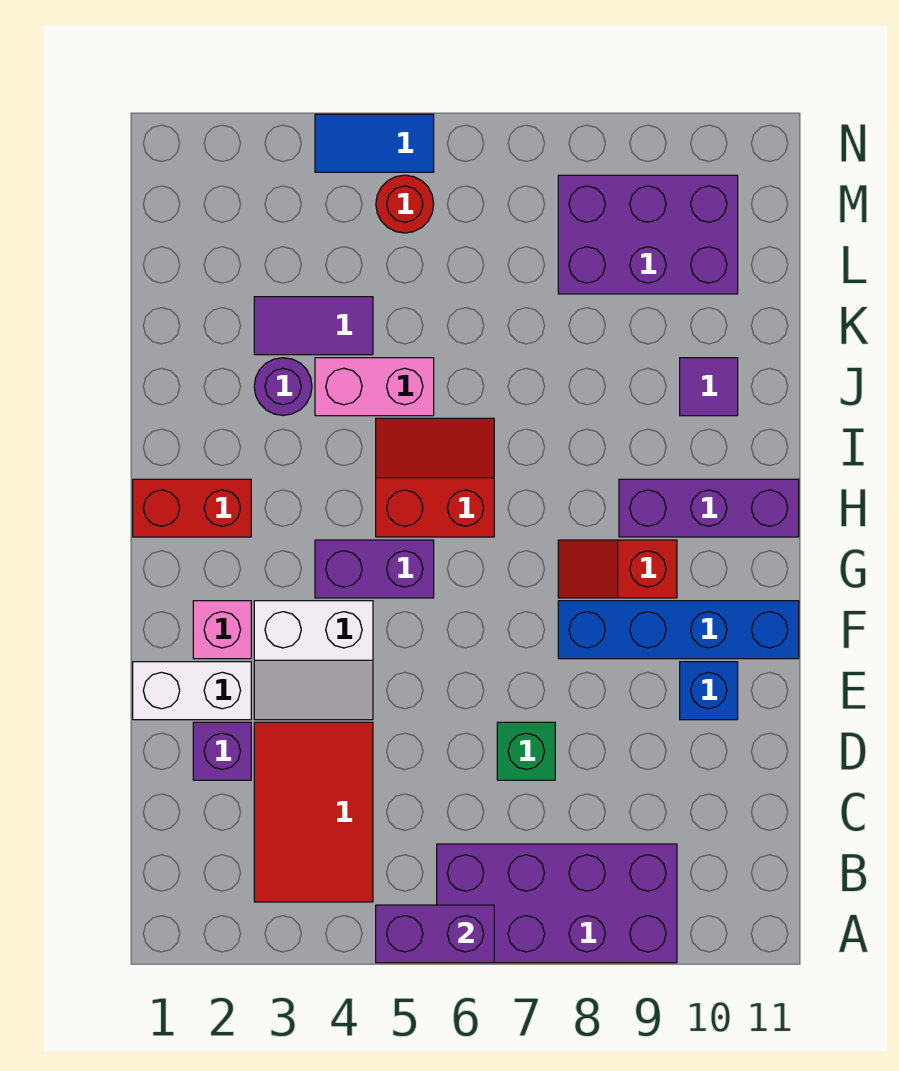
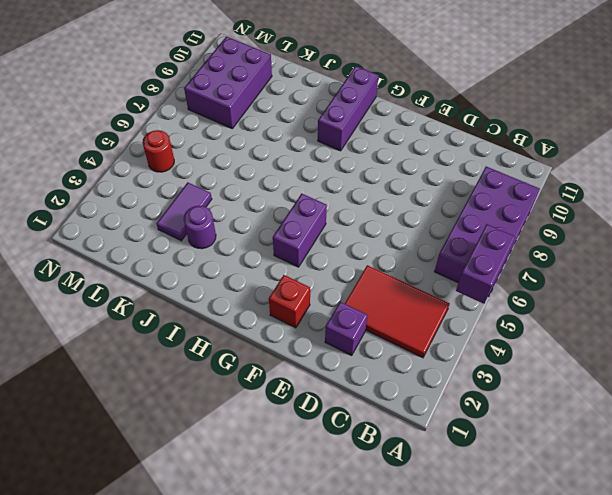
red 1x1 brick [269,275,310,328] -> pink 1x1 brick [193,601,251,659]
none -> green 1x1 brick [497,722,555,780]
none -> white 1x2 brick [133,662,251,720]
none -> white 2x2 slope [254,601,373,720]

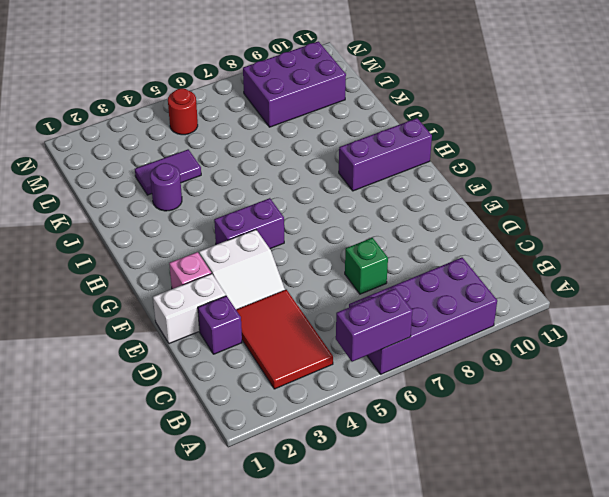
none -> blue 1x1 brick [680,662,738,720]
none -> blue 1x4 brick [558,601,799,659]
none -> red 1x2 slope [558,540,677,598]

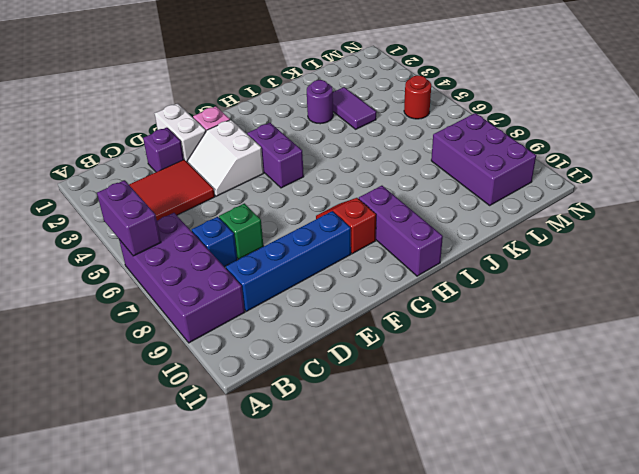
blue 1x1 brick [192,217,237,267] -> blue 1x1 brick moved to [680,662,738,720]
blue 1x4 brick [226,211,351,311] -> blue 1x4 brick turned to [558,601,799,659]
none -> red 1x2 brick [133,479,251,537]
none -> red 2x2 slope [376,418,494,537]
none -> pink 1x2 brick [315,358,434,416]

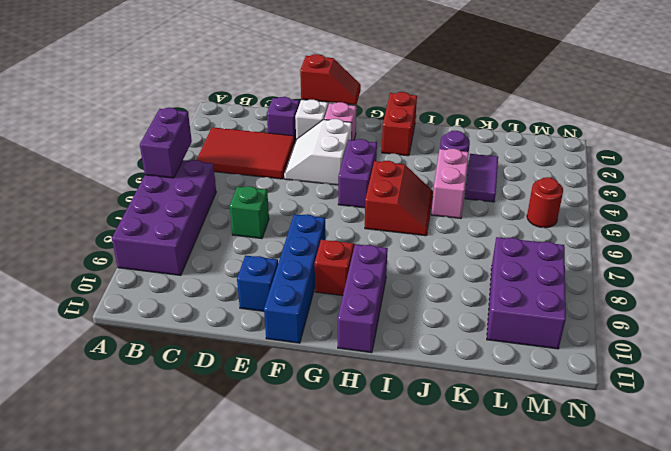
red 1x2 slope [300,54,361,105] -> none
none -> purple 1x1 tile [680,358,738,416]
none -> blue 1x2 tile [315,114,434,172]

